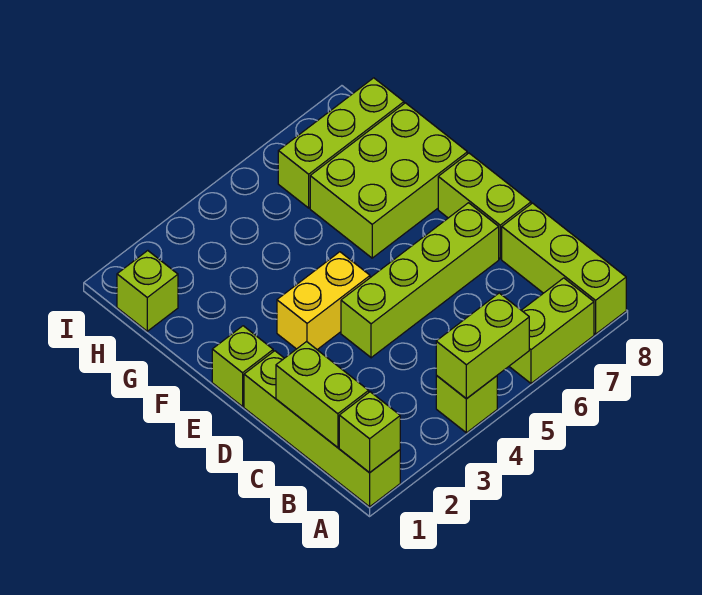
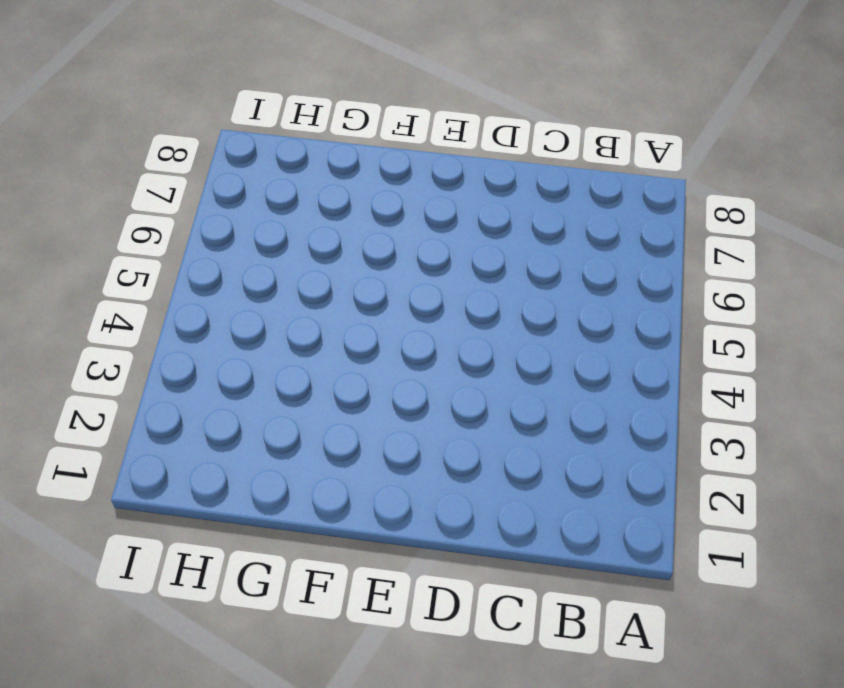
none -> lime 1x4 brick [244,351,400,507]
none -> lime 1x1 brick [436,376,497,433]
none -> lime 1x2 brick [509,278,594,383]

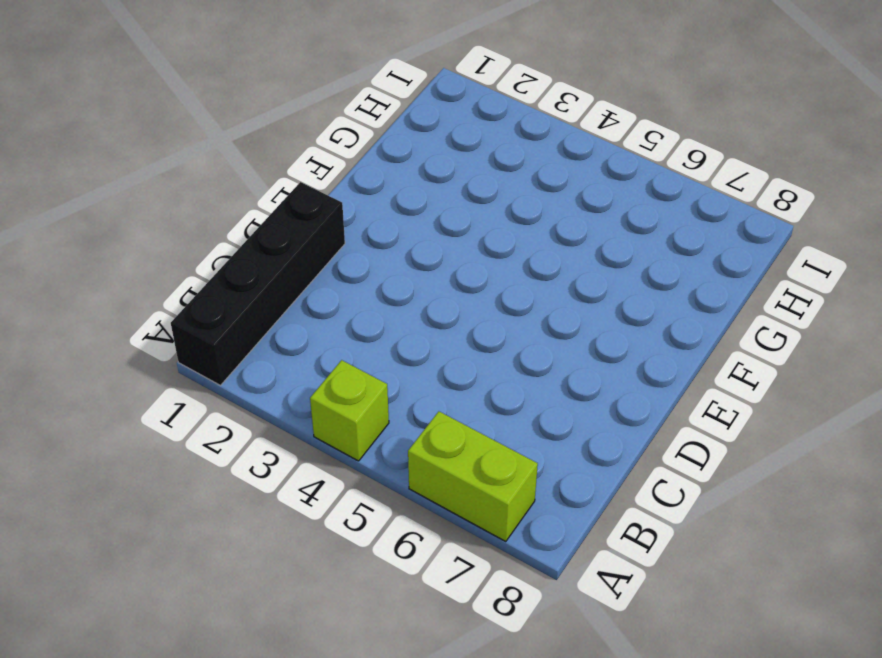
black 1x4 brick [171,182,345,385] -> lime 1x4 brick [244,351,400,507]
none -> lime 1x3 brick [502,203,626,334]
none -> lime 1x4 brick [341,203,499,358]
none -> lime 1x2 brick [438,153,531,259]

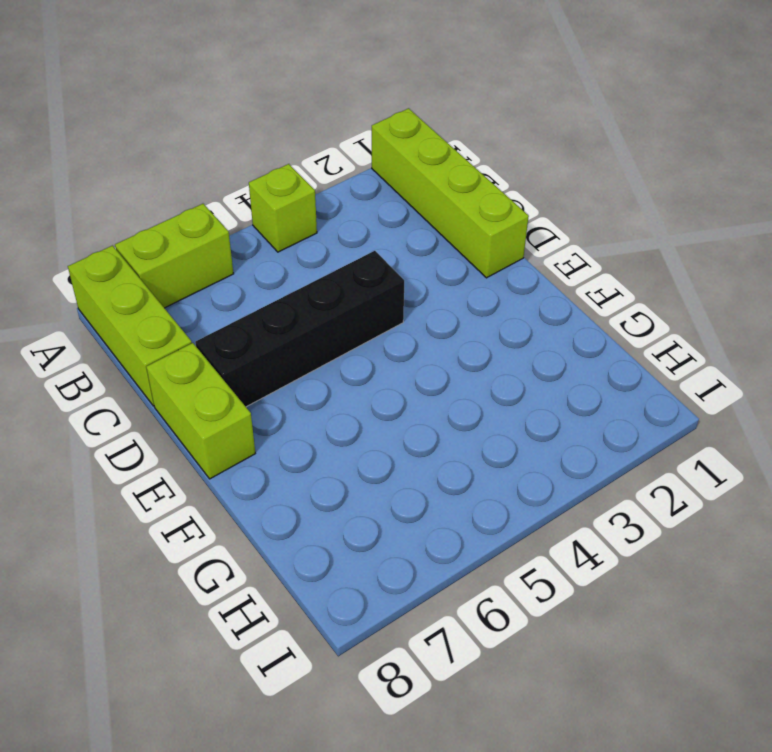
black 1x4 brick [195,251,404,407] -> lime 1x4 brick [341,203,499,358]
none -> lime 1x1 brick [212,326,273,406]
none -> yellow 1x2 brick [277,252,370,350]
none -> lime 2x3 brick [310,103,467,258]

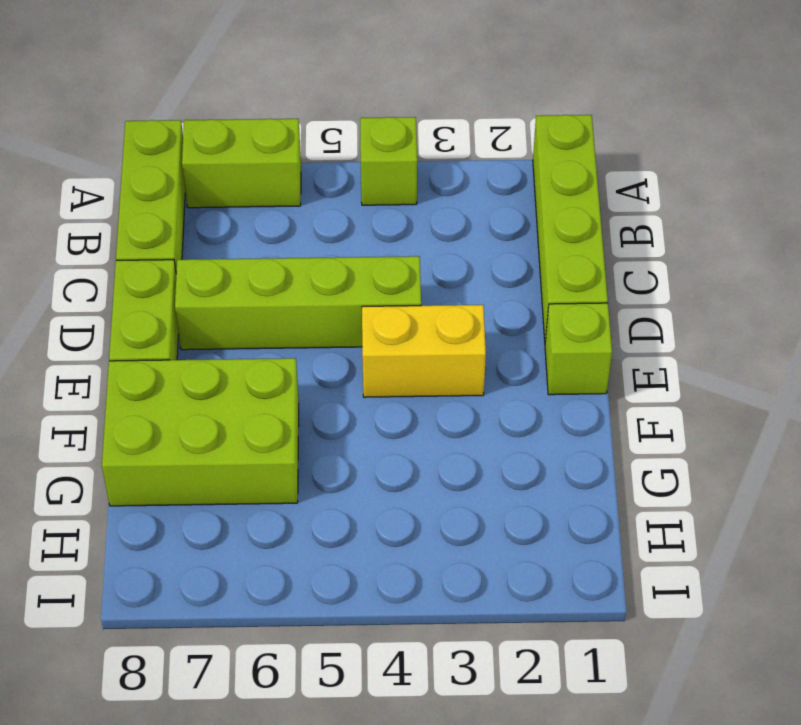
none -> lime 1x1 brick [117,251,178,331]
none -> lime 1x3 brick [278,78,404,208]
none -> lime 1x1 brick [339,392,400,473]

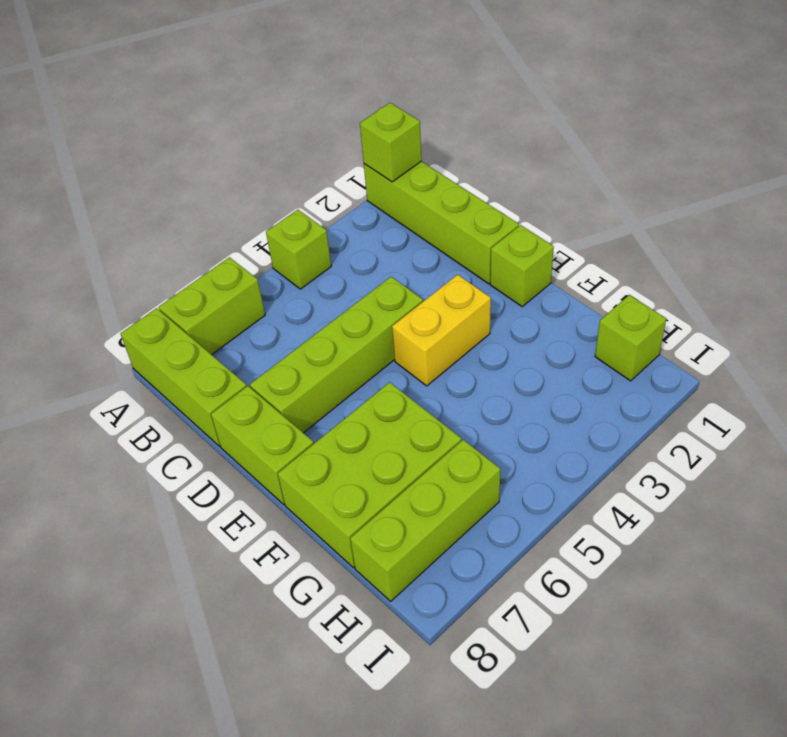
none -> lime 1x2 brick [436,293,529,399]
none -> lime 1x2 brick [276,342,369,448]

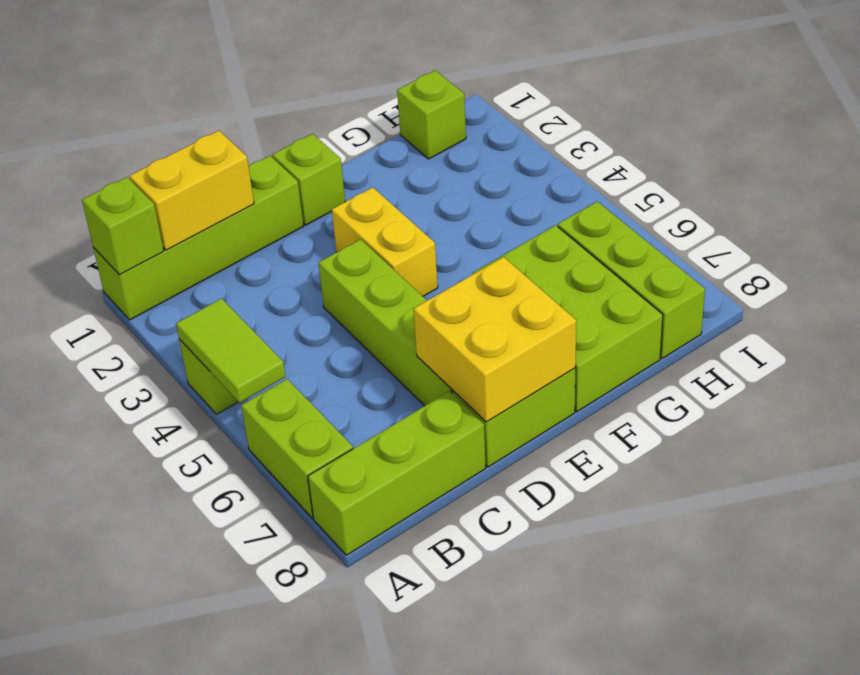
lime 1x2 tile [176,298,285,403] -> lime 1x2 brick [436,293,529,399]
yellow 1x2 brick [129,131,254,250] -> lime 1x2 brick [276,342,369,448]
yellow 2x2 brick [413,257,576,422] -> none

